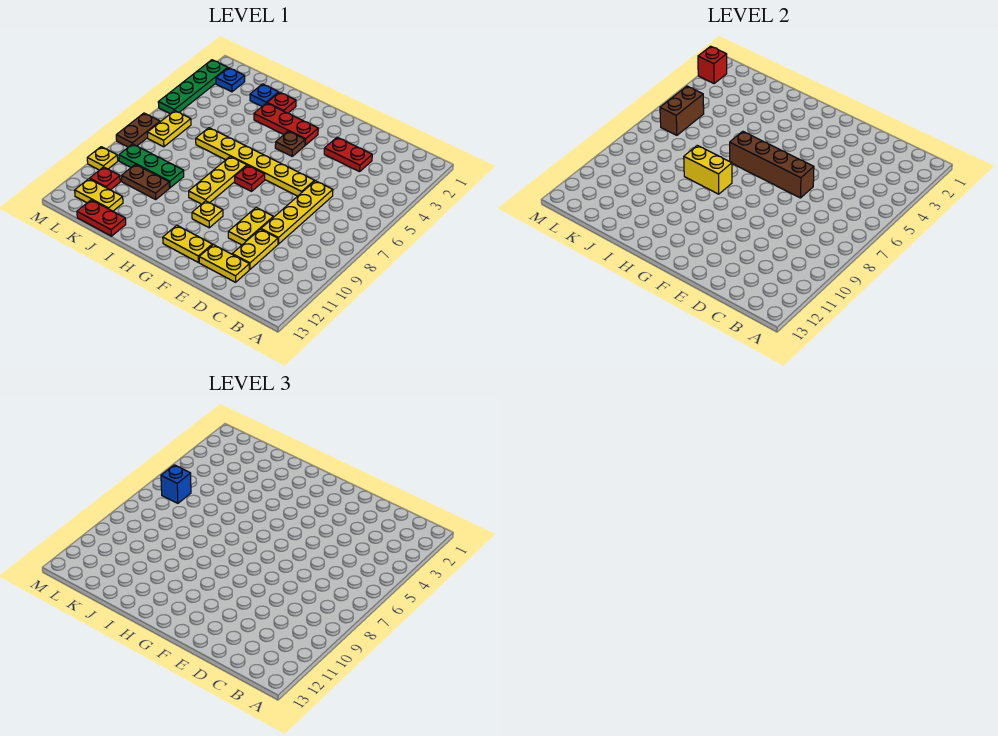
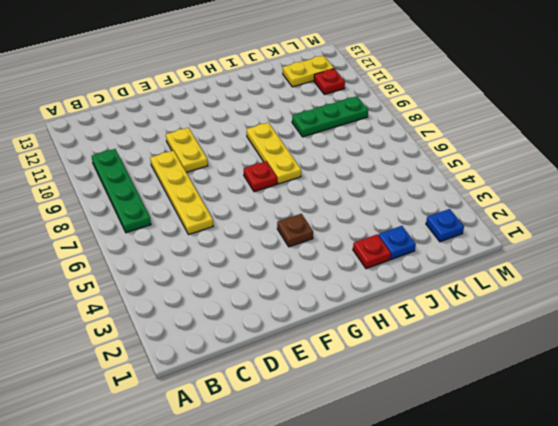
green 1x4 plate [92,149,151,233] -> green 1x4 plate moved to [158,60,227,114]
none -> red 1x2 plate [324,137,372,172]
none -> yellow 1x2 plate [232,229,278,269]
none -> yellow 1x2 plate [199,245,249,282]

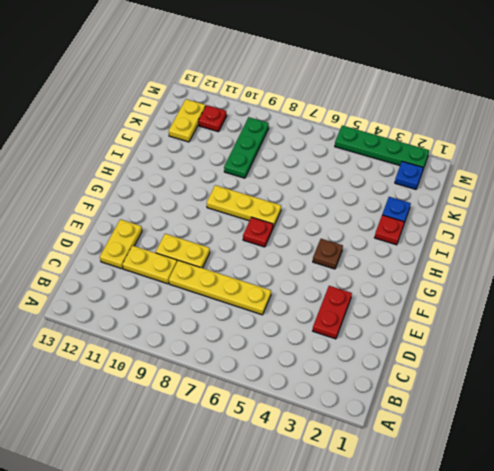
none -> yellow 1x6 plate [196,128,315,196]
none -> yellow 1x2 plate [163,225,212,262]
none -> red 1x3 plate [254,103,318,145]

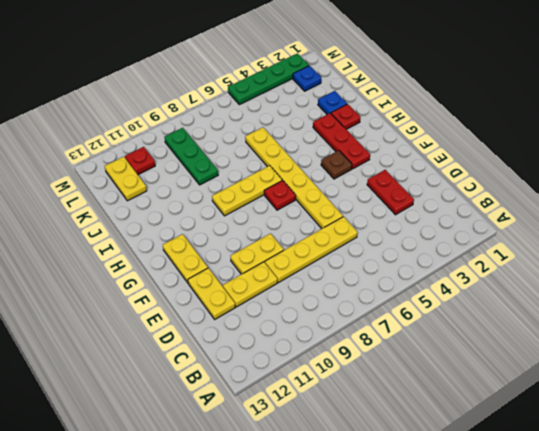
none -> yellow 1x1 plate [192,201,223,228]
none -> brown 1x2 plate [122,164,170,199]
none -> red 1x2 plate [77,200,126,236]

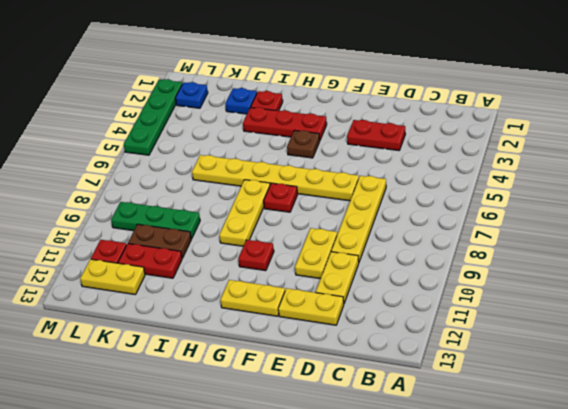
red 1x1 plate [238,240,274,271] -> yellow 1x1 plate [192,201,223,228]
red 1x2 plate [118,244,182,278] -> red 1x2 plate moved to [77,200,126,236]
none -> yellow 1x2 plate [147,111,191,147]
none -> brown 1x2 plate [116,113,160,147]
none -> yellow 1x1 plate [87,147,118,170]

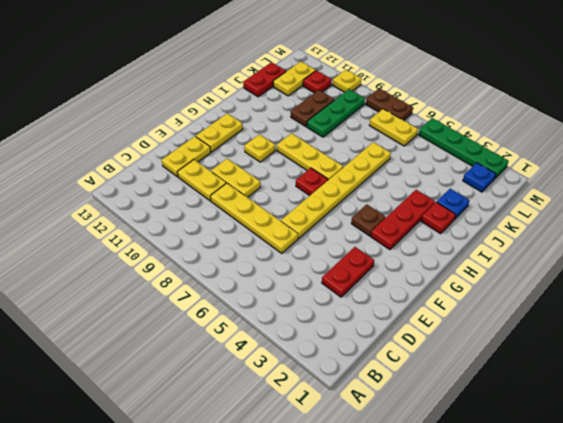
none -> brown 1x4 brick [730,131,814,198]
none -> yellow 1x2 brick [684,145,732,194]
none -> brown 1x2 brick [660,86,704,135]

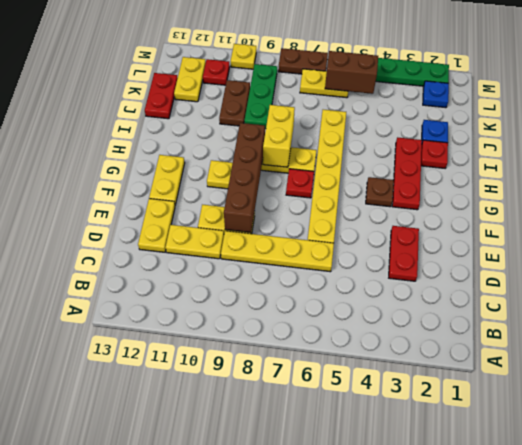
brown 1x4 brick [224,123,265,232] -> brown 1x4 brick moved to [730,131,814,198]
none -> red 1x1 brick [698,46,727,83]
none -> blue 1x1 brick [161,465,191,503]

